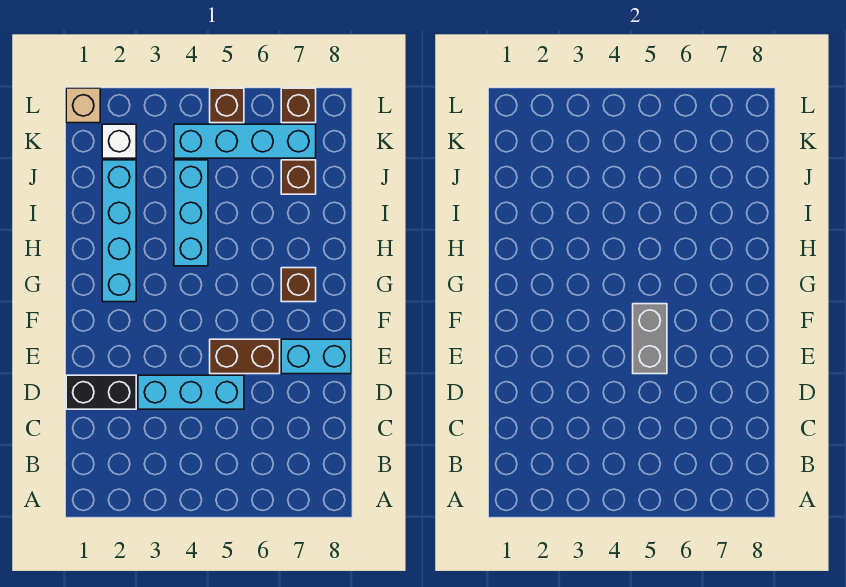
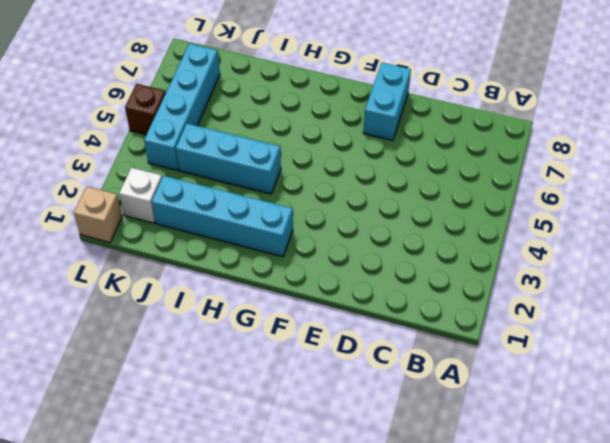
none -> black 1x2 brick [66,375,136,409]
none -> cyan 1x3 brick [138,375,244,409]
none -> brown 1x2 brick [210,339,280,374]

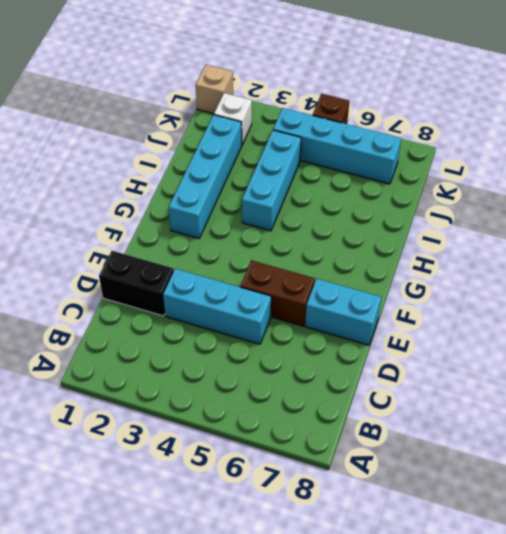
none -> brown 1x1 brick [281,268,316,302]
none -> brown 1x1 brick [281,160,316,194]
none -> brown 1x1 brick [281,88,316,123]

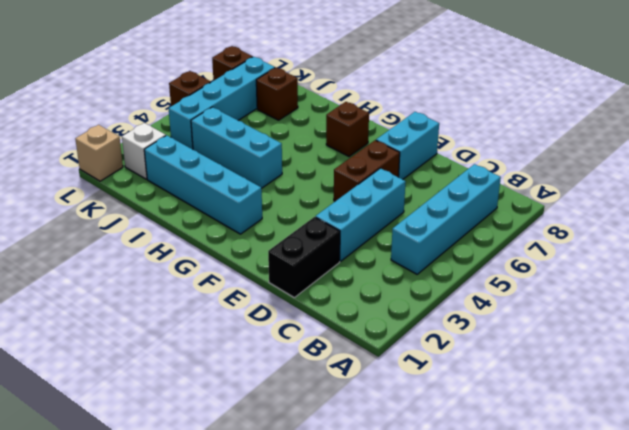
cyan 1x4 brick [391,164,501,274] -> none
none -> grey 1x2 brick [633,304,667,374]

